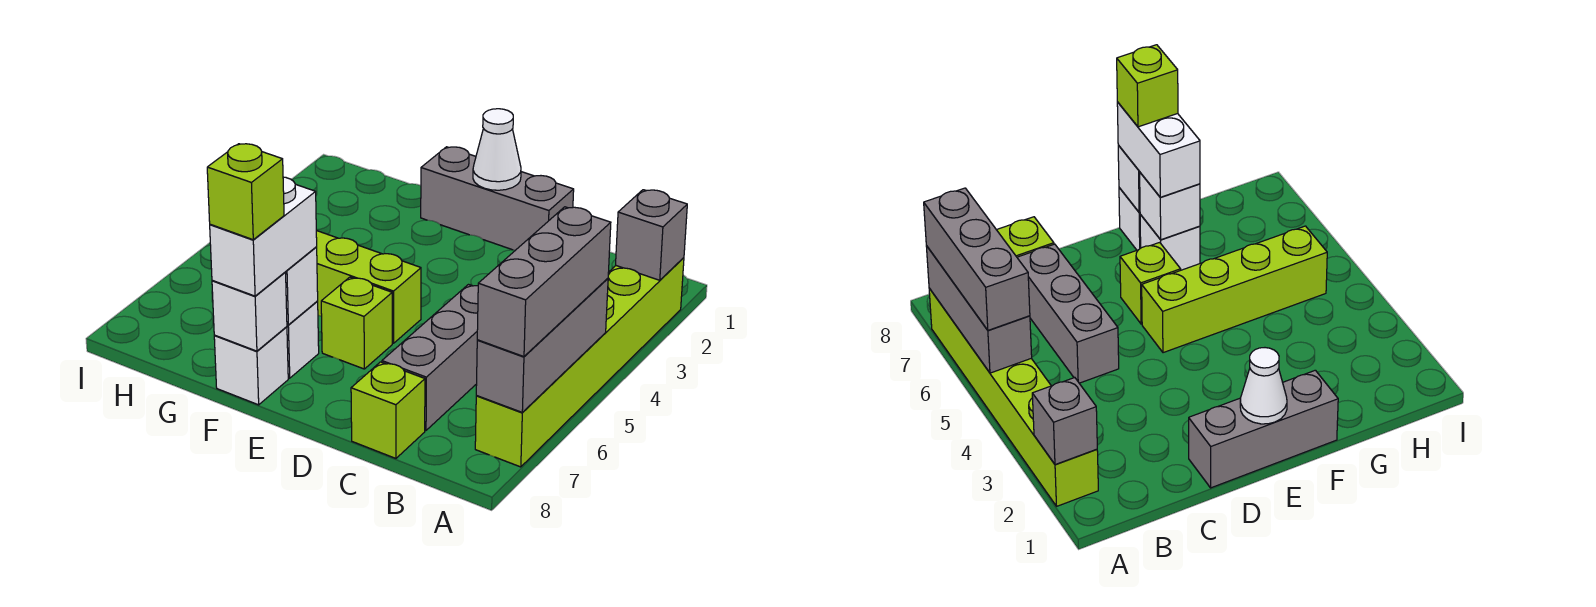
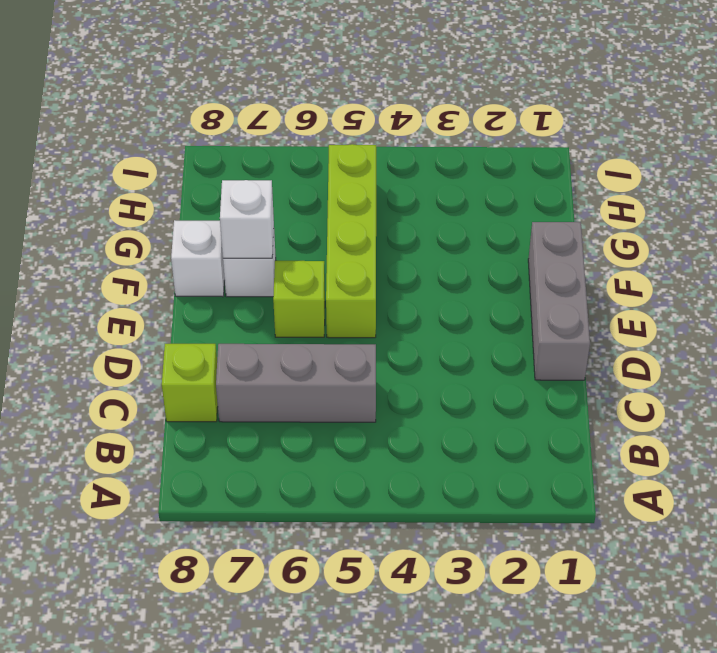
none -> lime 1x6 brick [475,258,684,467]
none -> grey 1x1 brick [616,190,687,280]
none -> grey 1x3 brick [476,278,608,413]

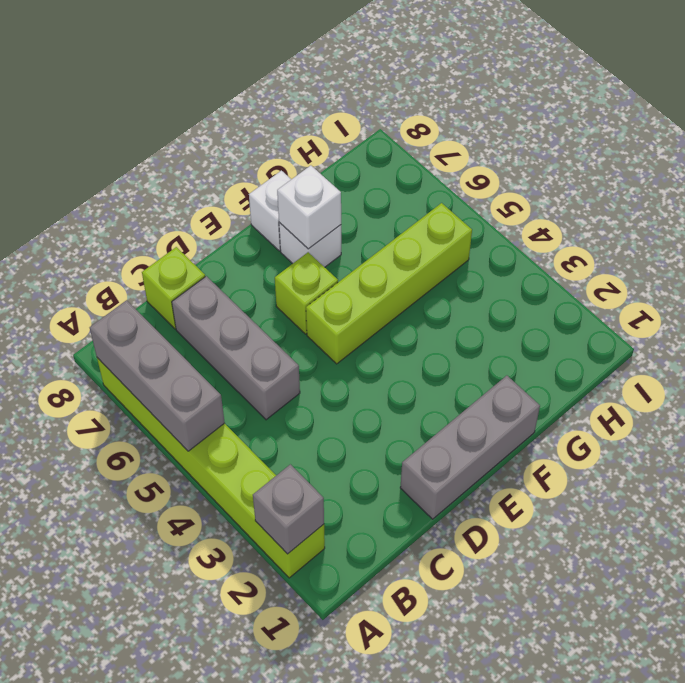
none -> white 1x1 cone [473,109,521,190]
none -> white 1x1 brick [212,273,287,351]
none -> grey 1x3 brick [477,207,611,357]

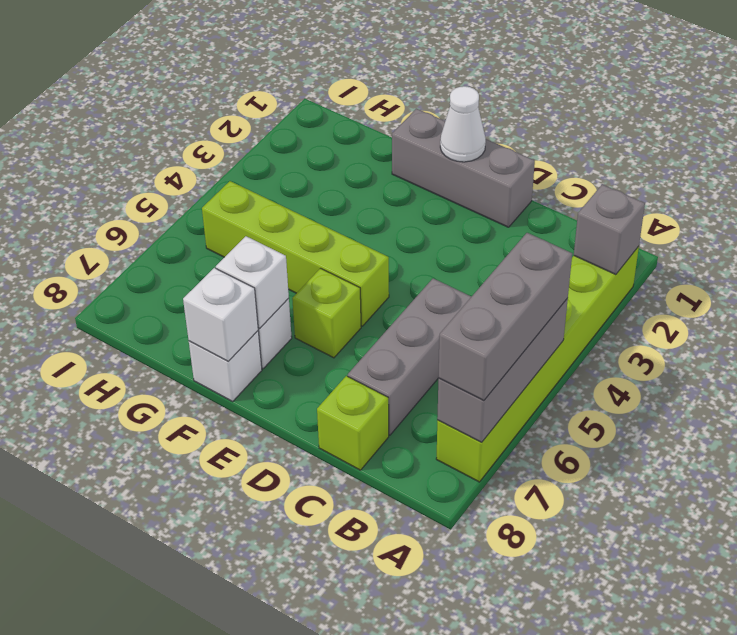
none -> white 1x2 brick [210,177,317,296]
none -> lime 1x1 brick [207,144,284,240]

